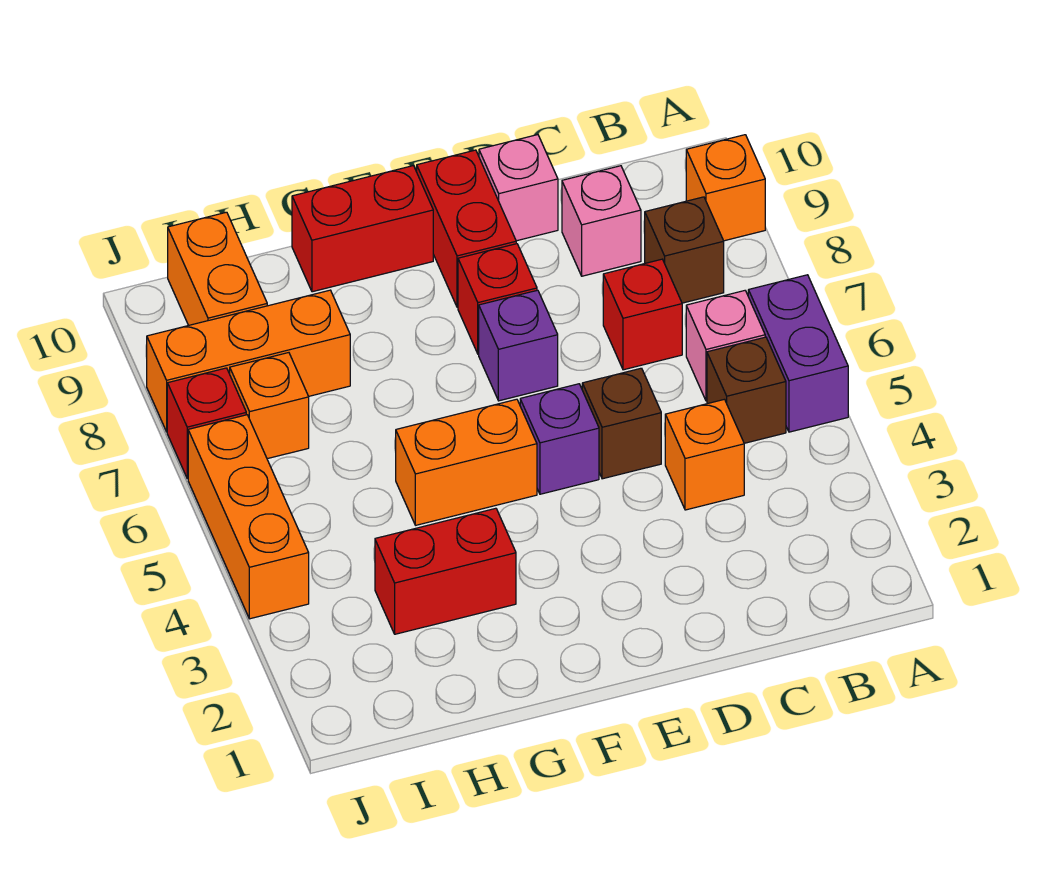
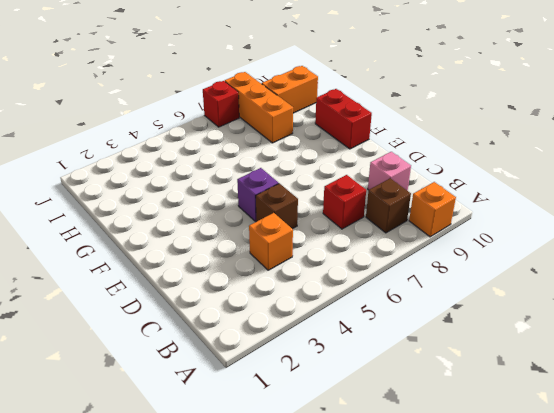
none -> purple 1x2 brick [748,275,848,432]
none -> brown 1x1 brick [707,337,786,443]
none -> pink 1x1 brick [686,291,765,401]

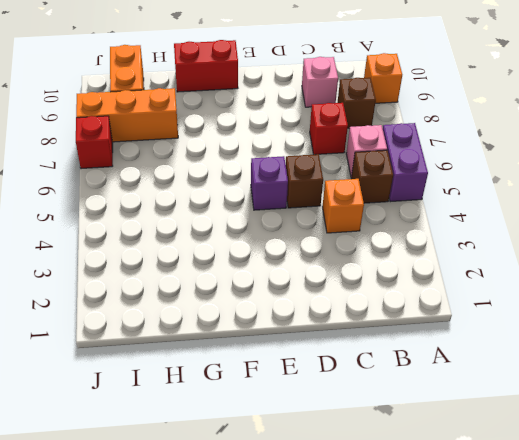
none -> pink 1x1 brick [479,135,558,241]
none -> purple 1x1 brick [479,290,558,401]
none -> red 1x1 brick [458,244,537,354]

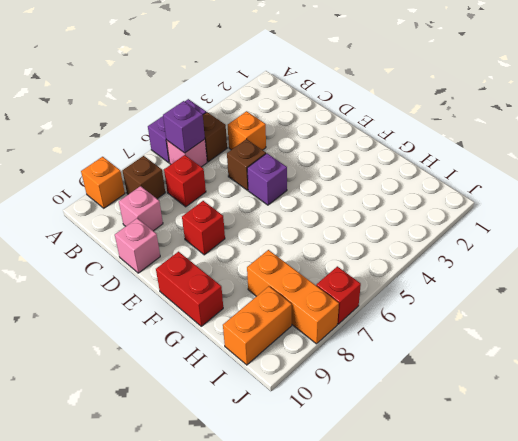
purple 1x1 brick [163,101,205,153] -> purple 1x1 brick moved to [479,290,558,401]
none -> red 1x2 brick [417,150,516,307]
none -> orange 1x2 brick [396,399,537,525]
none -> red 1x2 brick [375,508,516,634]

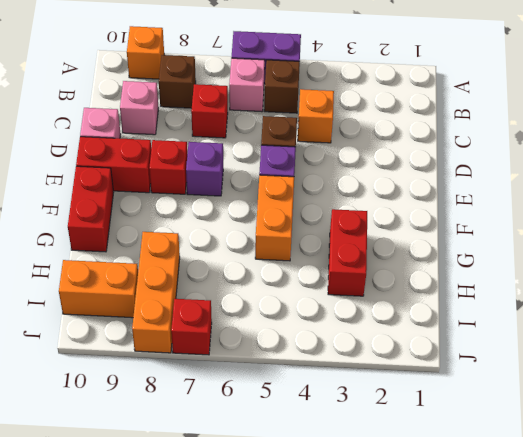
none -> orange 1x1 brick [230,353,309,459]
none -> orange 1x3 brick [188,415,309,619]

